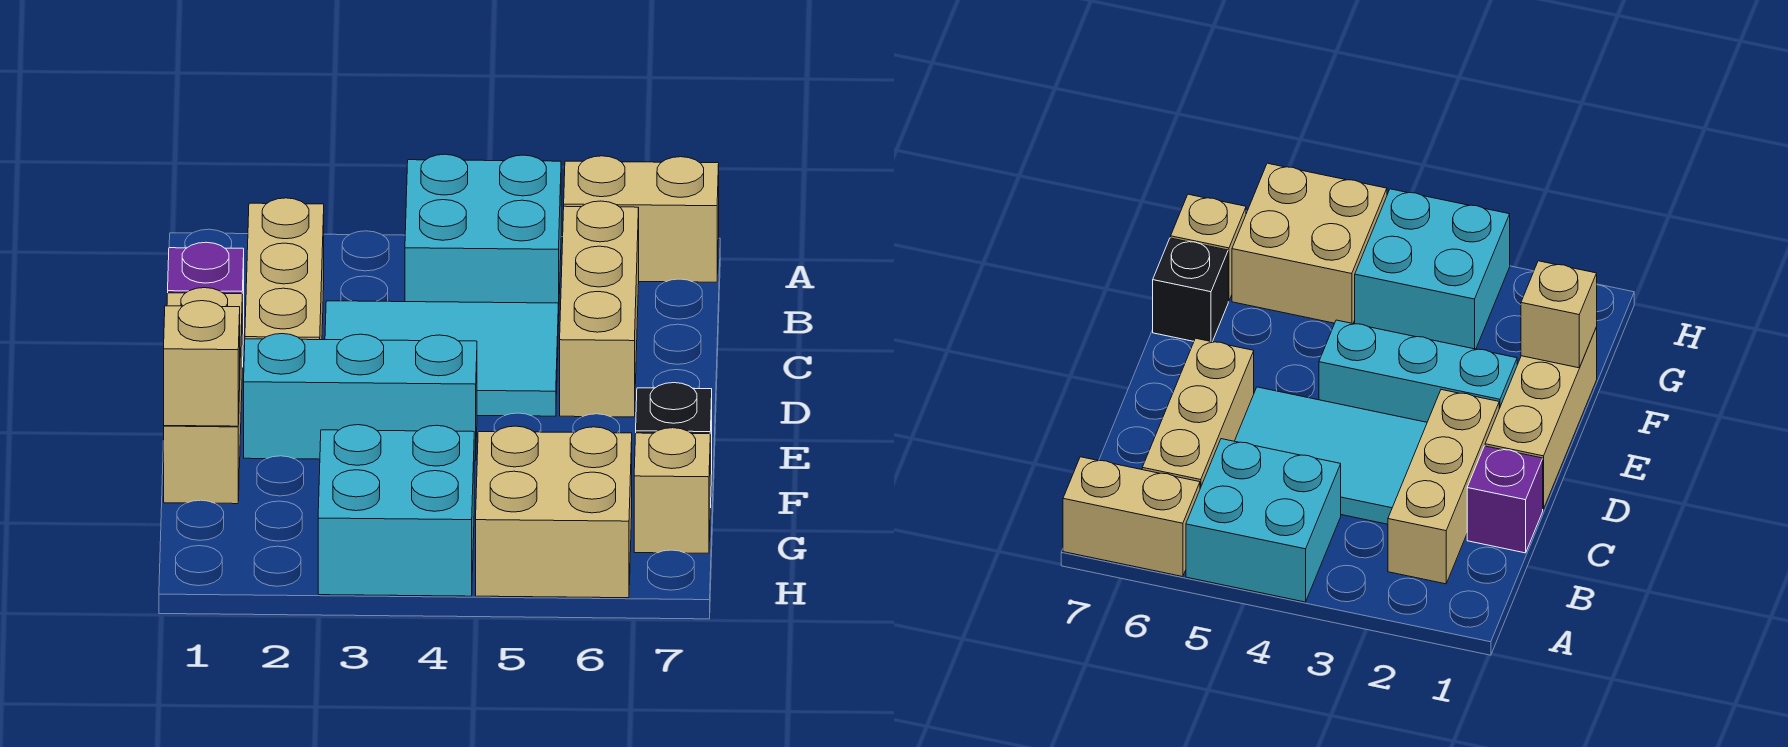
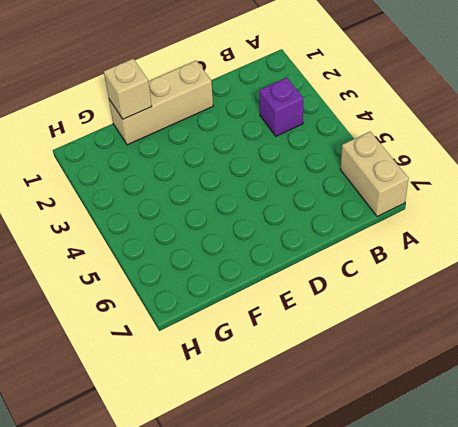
purple 1x1 brick [259,78,304,136] -> purple 1x1 brick moved to [168,242,244,367]
none -> cyan 2x2 brick [405,154,561,326]
none -> tan 1x3 brick [245,198,324,340]
none -> tan 1x3 brick [560,201,639,417]

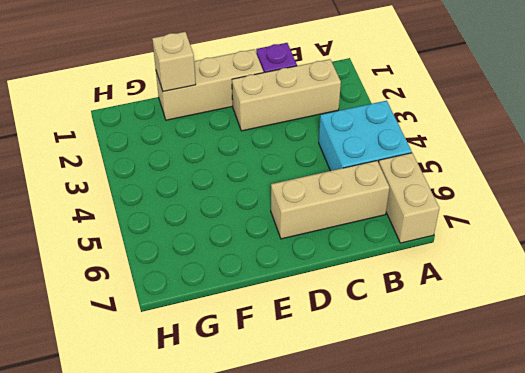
none -> cyan 2x3 tile [325,301,558,416]
none -> cyan 1x3 brick [244,334,477,461]
none -> black 1x1 brick [636,383,712,508]

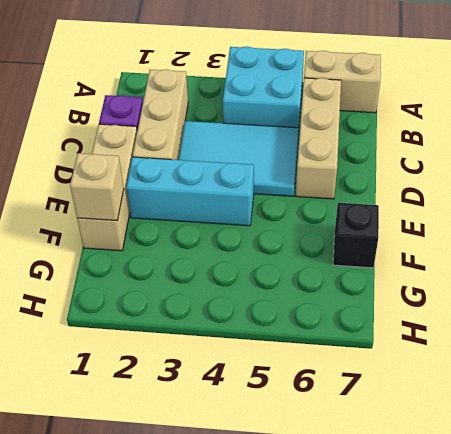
none -> cyan 2x2 brick [318,425,474,596]
none -> tan 2x2 brick [476,426,632,598]
none -> tan 1x1 brick [634,428,710,553]

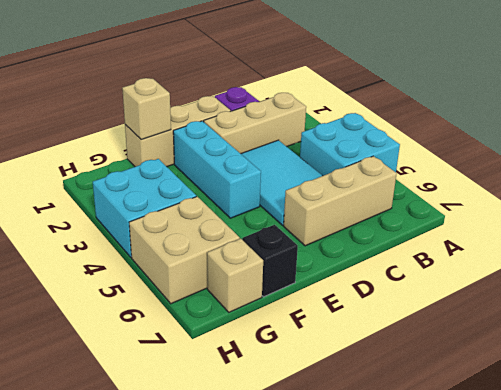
none -> tan 1x2 brick [564,156,719,282]

